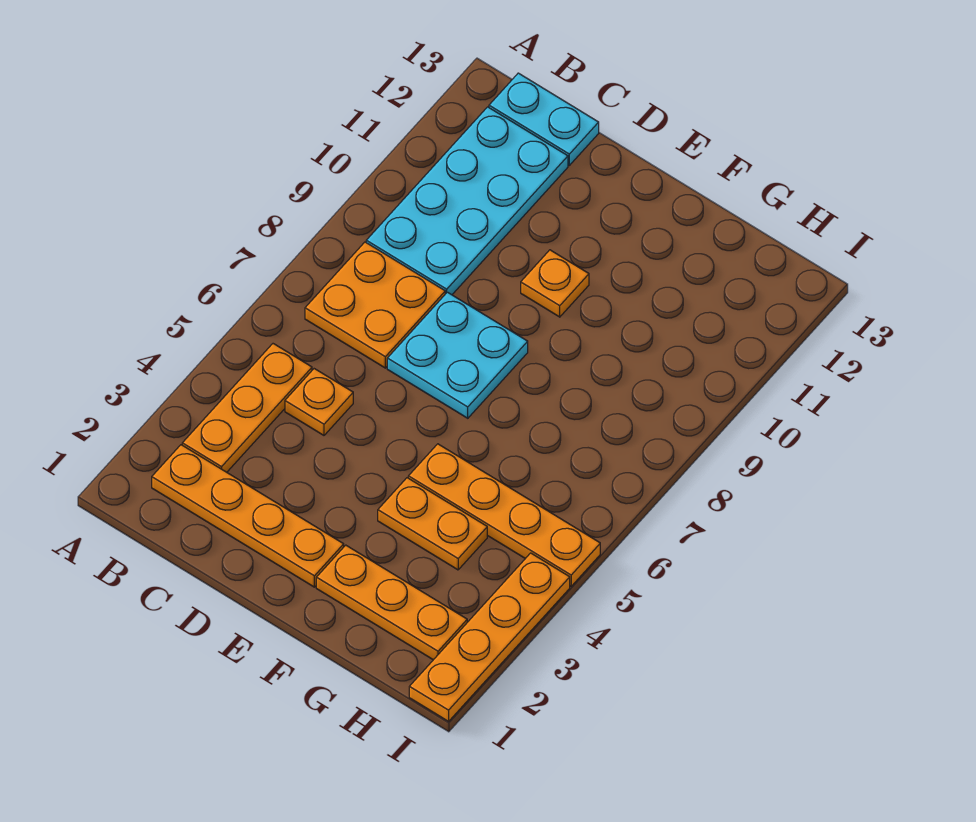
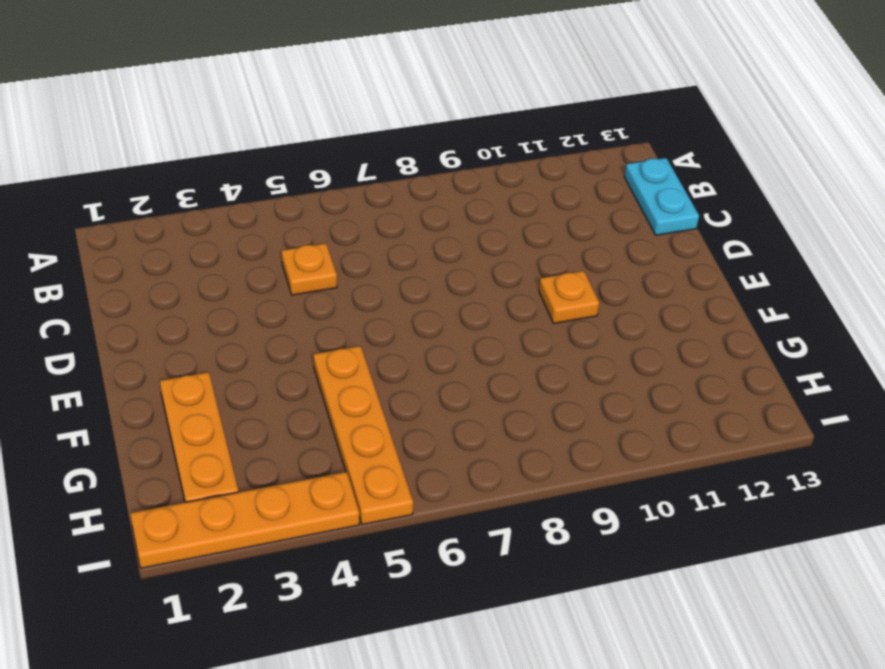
none -> orange 1x4 plate [152,445,344,587]
none -> orange 1x3 plate [182,344,312,472]
none -> orange 2x2 plate [305,242,445,368]

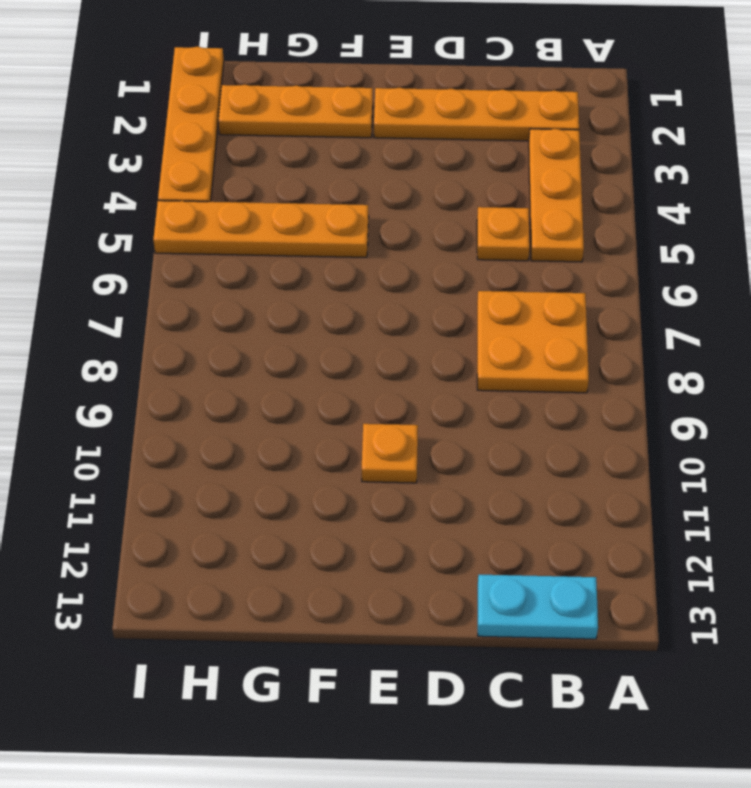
none -> cyan 2x4 plate [366,107,568,295]
none -> cyan 2x2 plate [387,292,528,418]
none -> orange 1x2 plate [378,478,487,570]

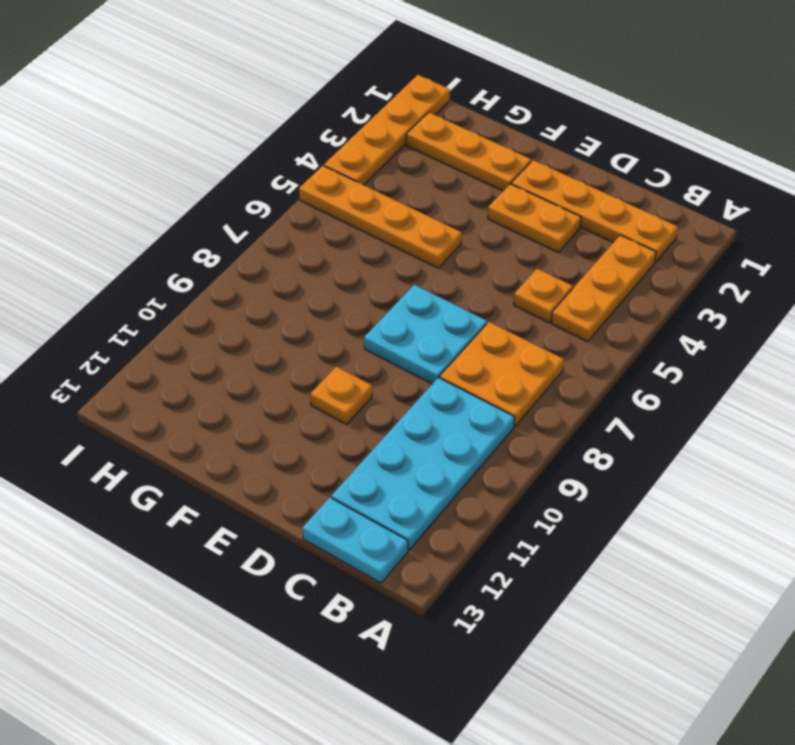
orange 1x2 plate [488,184,581,252] -> orange 1x2 plate moved to [378,478,487,570]

